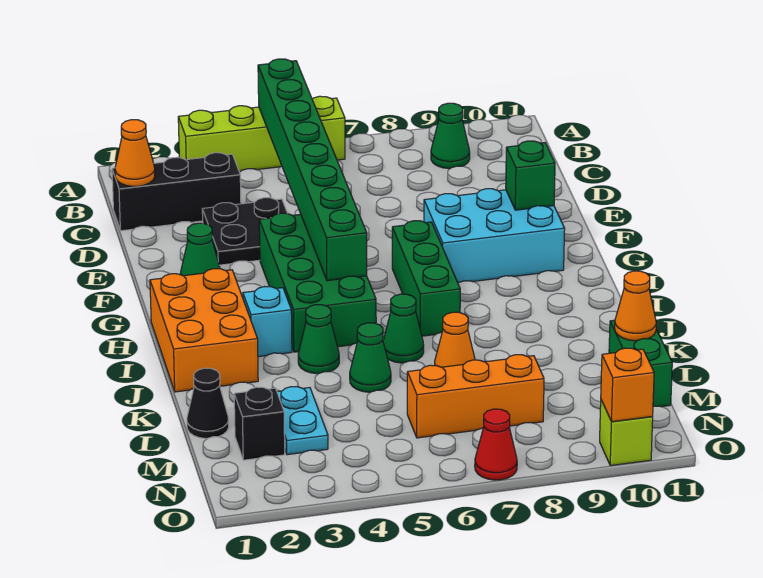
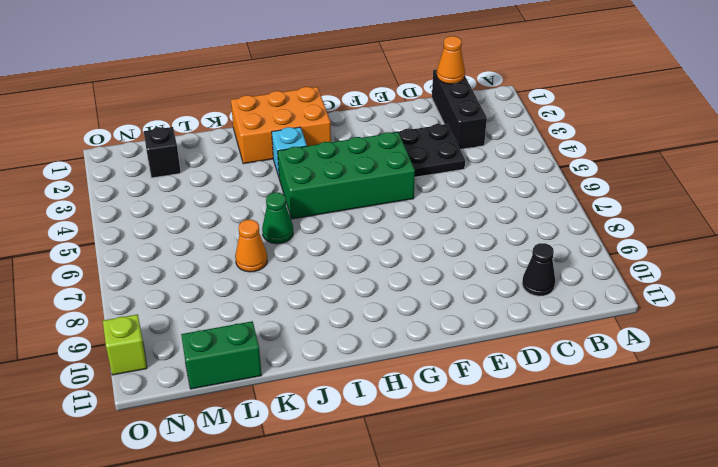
black 1x1 cone [522,243,555,296] -> black 1x1 cone moved to [187,368,229,439]
none -> lime 1x4 brick [178,96,345,172]
none -> green 1x1 cone [431,103,470,169]
none -> green 1x1 cone [181,223,220,276]

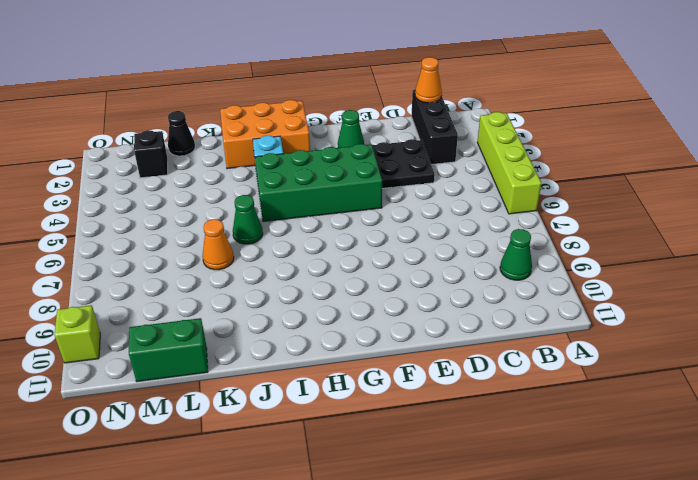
none -> cyan 2x3 brick [424,189,565,283]
none -> green 1x3 brick [392,221,460,336]
none -> green 1x1 cone [298,305,339,374]

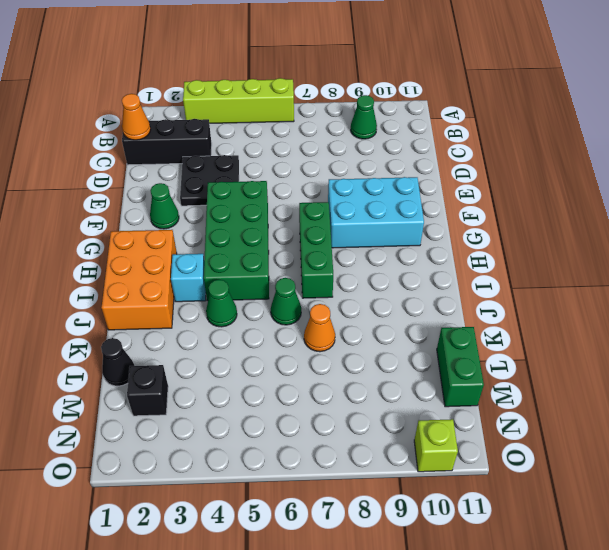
none -> green 1x1 cone [350,323,391,392]
none -> cyan 1x2 plate [277,387,328,455]
none -> orange 1x3 brick [407,355,544,438]

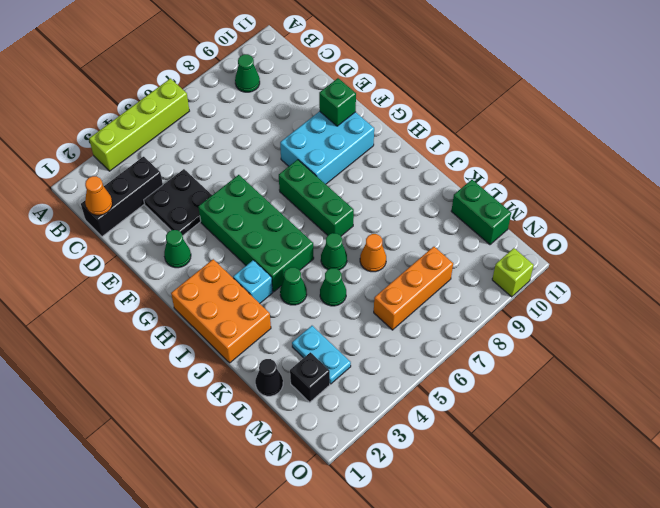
none -> red 1x1 cone [475,409,517,480]
none -> green 1x8 brick [258,59,367,281]
none -> orange 1x1 cone [615,271,656,341]

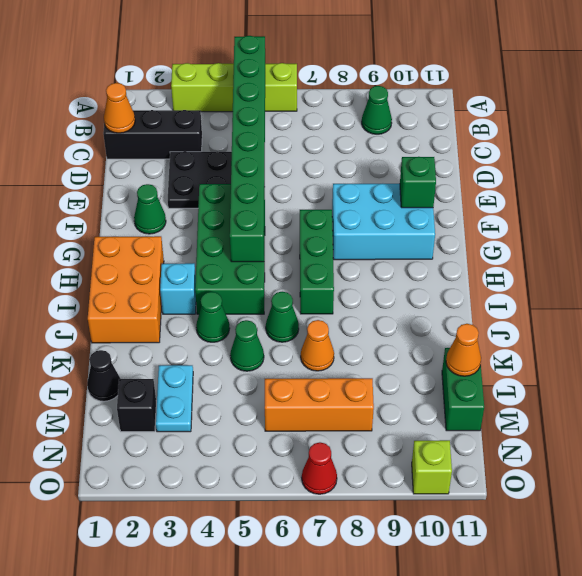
none -> orange 1x1 brick [601,348,654,422]

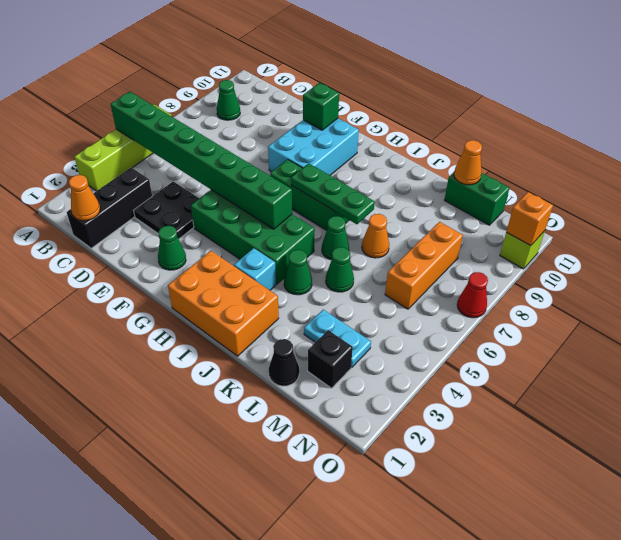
green 1x3 plate [291,163,375,224] -> none

